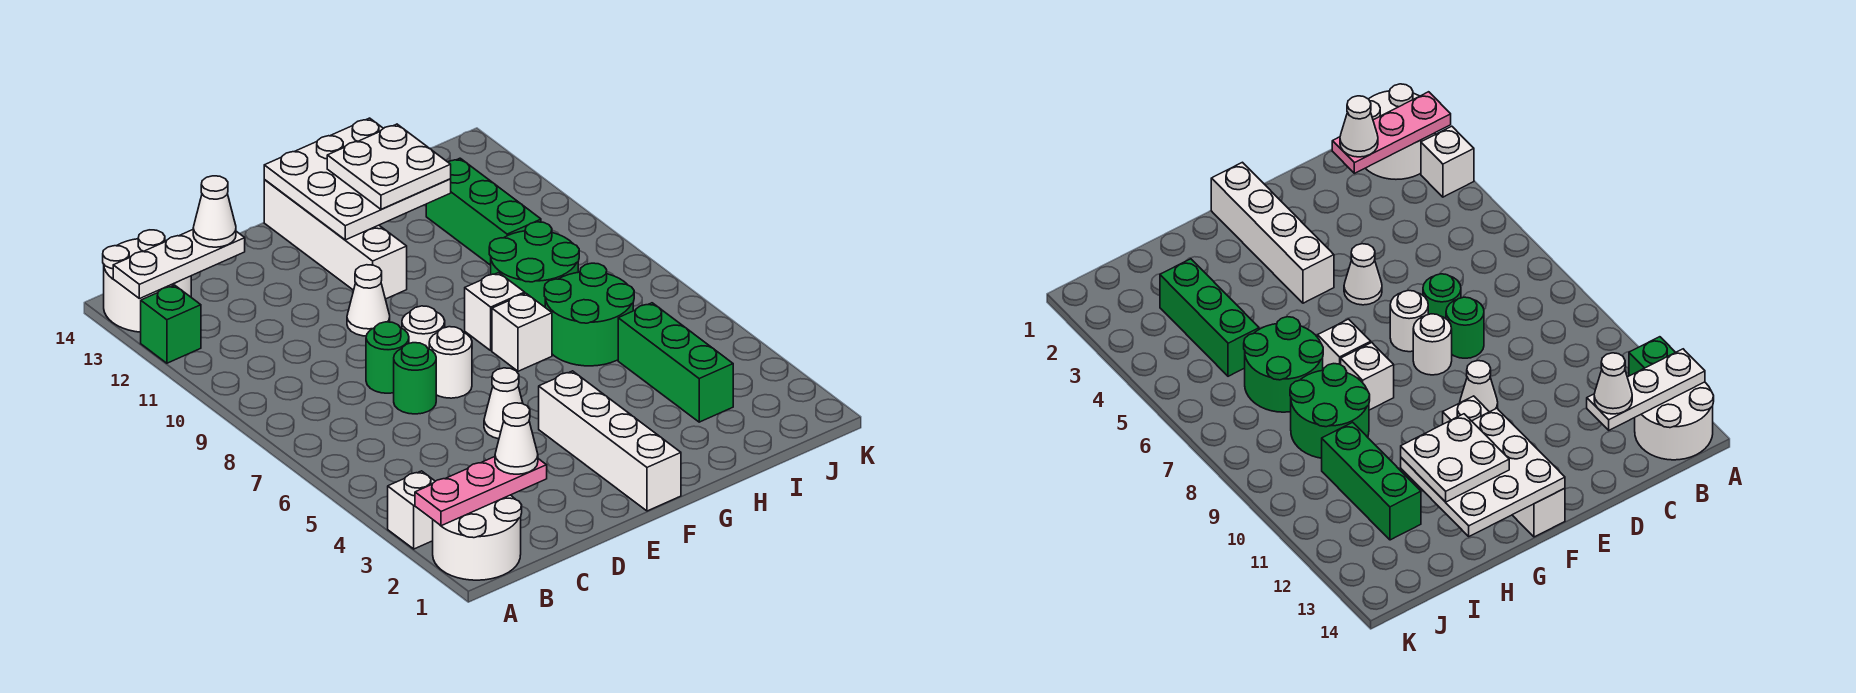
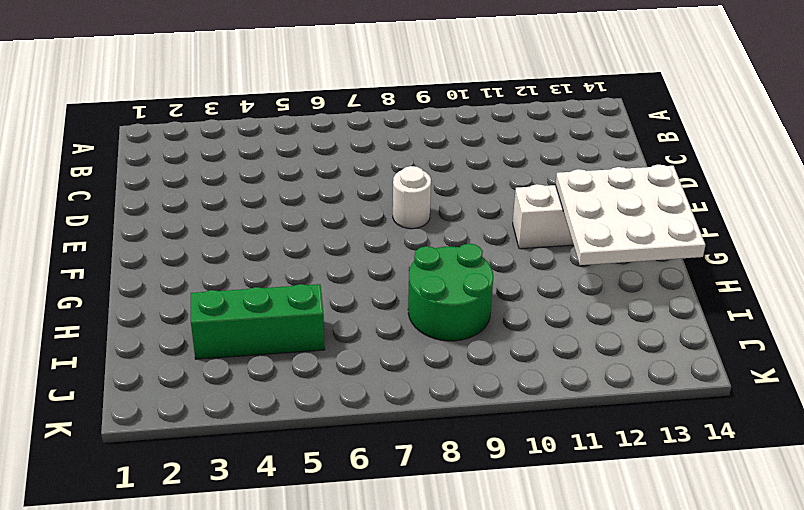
none -> white 2x2 round brick [433,495,522,580]
none -> white 1x1 brick [388,471,435,549]
none -> green 1x1 brick [141,285,201,363]

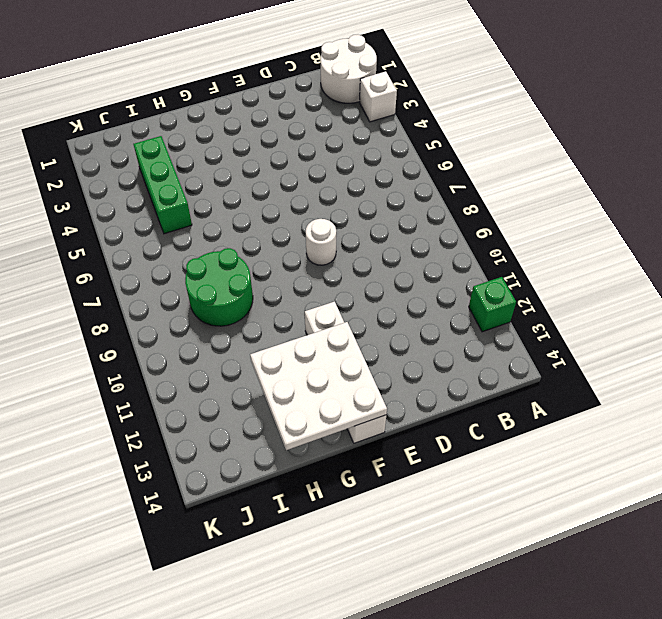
none -> white 2x2 round brick [103,230,191,332]
none -> green 1x1 round brick [394,343,436,414]
none -> green 1x1 round brick [366,322,409,393]

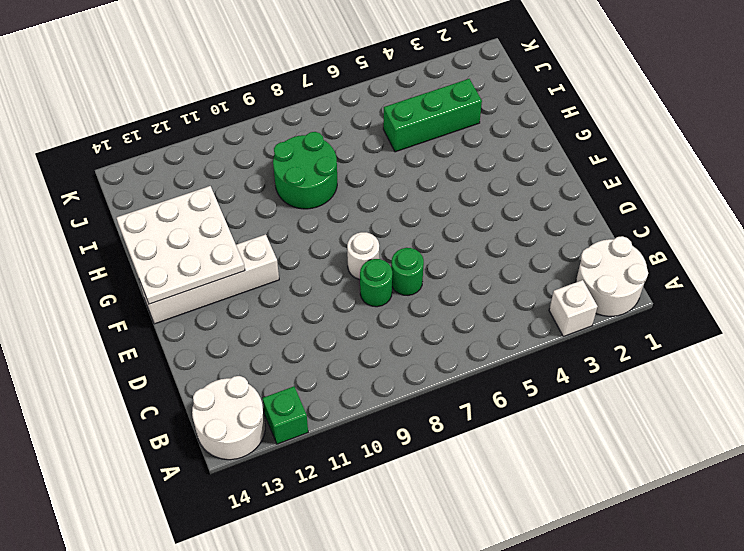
none -> white 1x1 cone [484,368,523,439]
none -> white 1x1 round brick [429,327,472,398]
none -> white 1x1 cone [347,265,390,336]

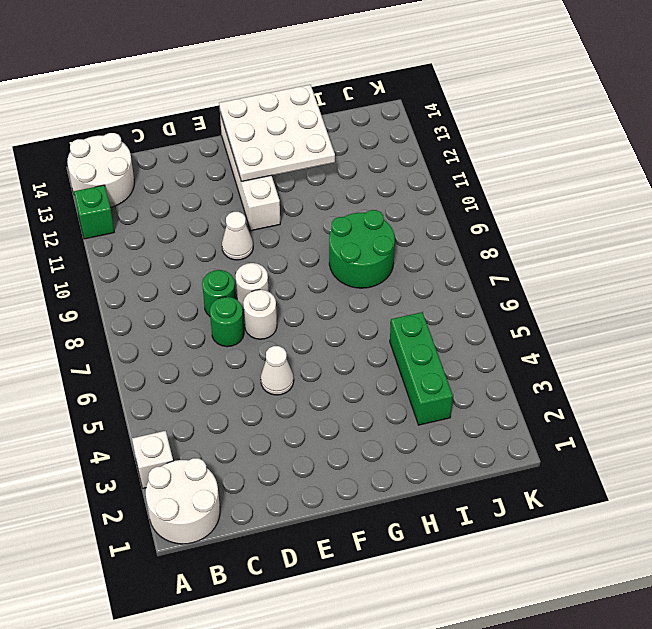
none -> white 1x4 brick [539,371,681,511]
none -> white 1x1 brick [492,293,552,371]
none -> white 1x1 brick [465,273,525,350]

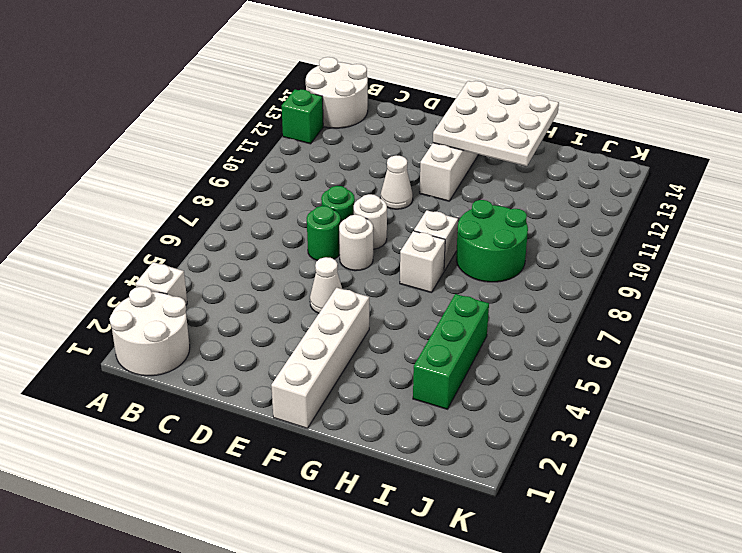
none -> green 2x2 round brick [544,263,634,366]
none -> green 1x3 brick [426,158,541,265]
none -> pink 1x3 plate [415,457,547,526]

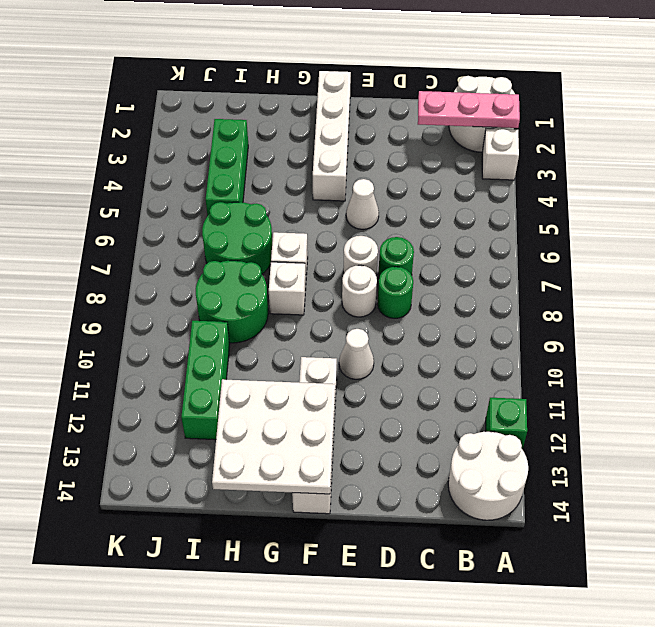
none -> white 1x3 plate [113,230,245,299]
none -> white 1x1 cone [495,403,538,474]
none -> white 1x1 cone [193,176,236,247]

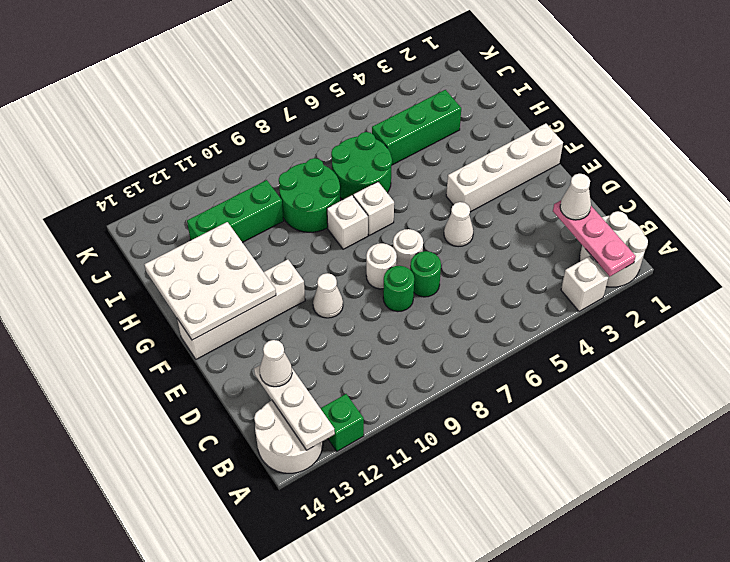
none -> white 2x2 plate [327,124,451,209]

